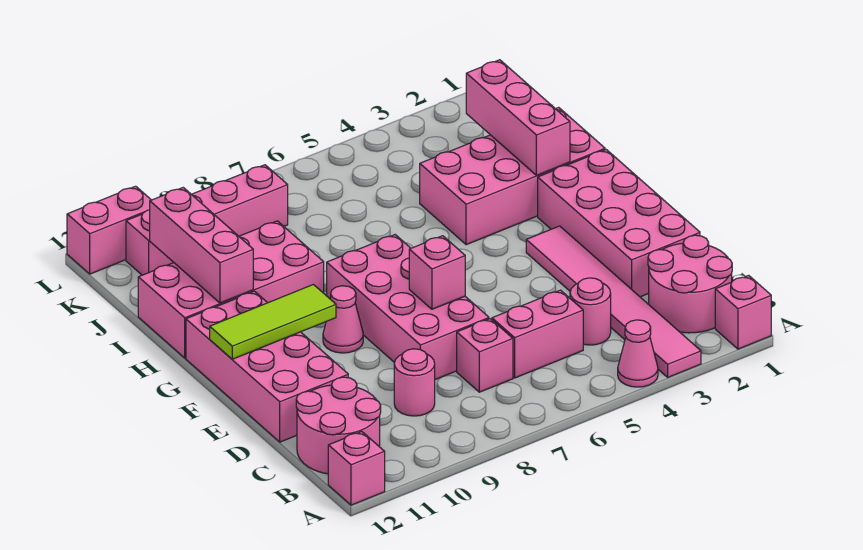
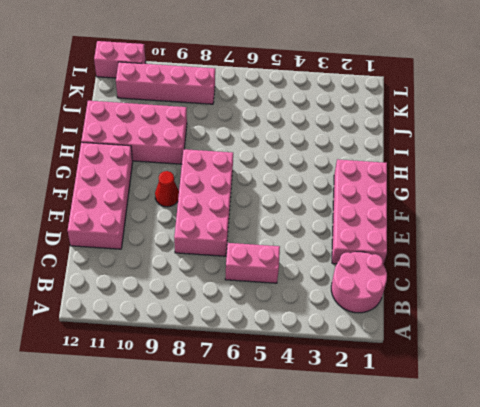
red 1x1 cone [155,171,179,207] -> pink 1x1 cone [323,286,363,353]
none -> pink 1x1 brick [715,275,771,349]
none -> pink 1x6 tile [526,226,701,377]
none -> pink 1x1 cone [618,320,658,387]

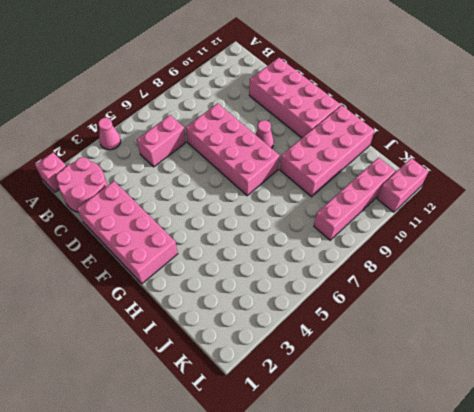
none -> pink 1x6 tile [526,226,701,377]
none -> pink 1x1 brick [328,432,385,505]
none -> pink 2x2 round brick [296,377,381,474]

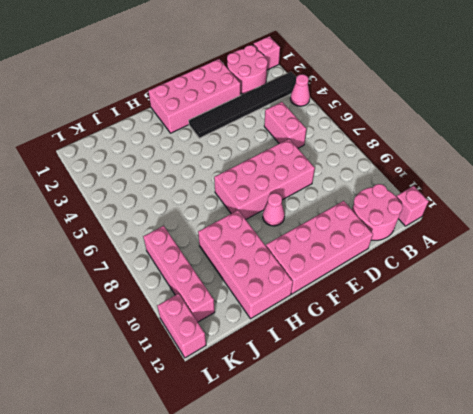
black 1x6 tile [189,72,296,138] -> pink 1x6 tile [526,226,701,377]
none -> pink 1x1 round brick [570,278,611,345]
none -> pink 1x1 brick [457,319,513,392]
none -> pink 1x1 round brick [394,349,435,416]

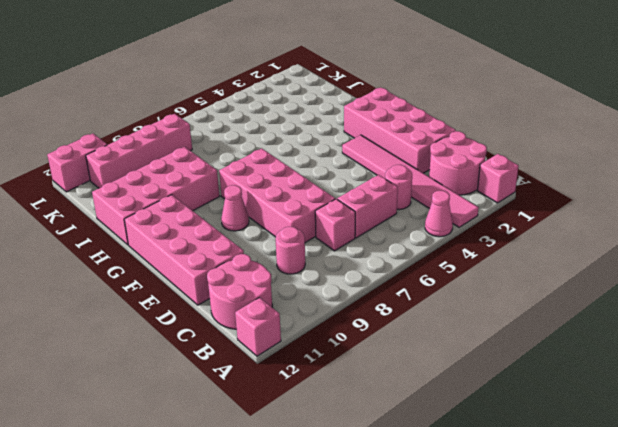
none -> pink 2x4 brick [420,107,605,245]
none -> pink 1x1 brick [409,236,465,309]
none -> lime 1x3 tile [210,285,336,359]

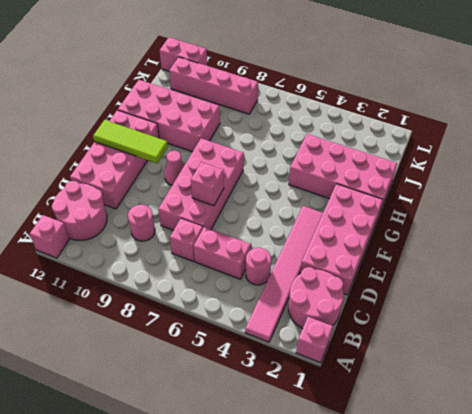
none -> pink 1x1 cone [618,320,658,387]
none -> pink 1x3 brick [466,60,570,175]
none -> pink 1x3 brick [150,188,253,303]

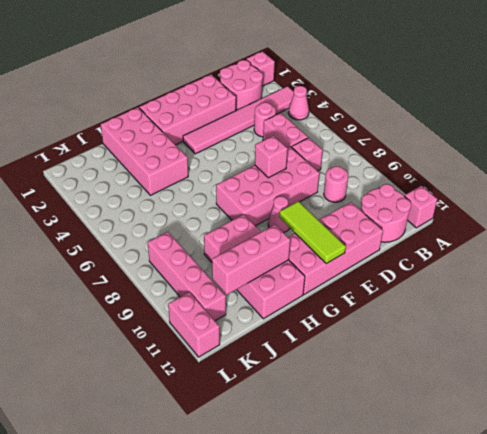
none -> pink 1x3 brick [466,60,570,175]

